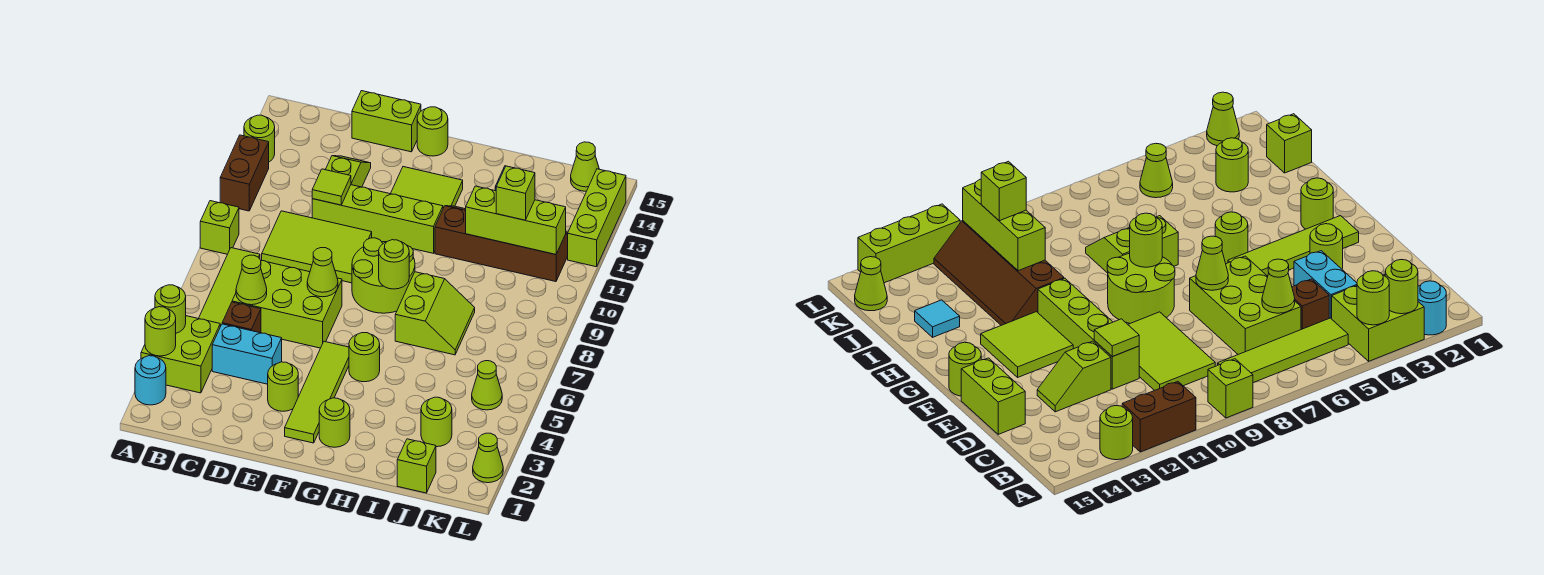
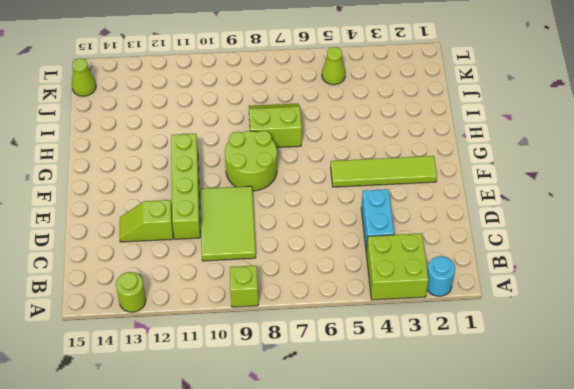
none -> brown 1x2 brick [220,135,269,211]
none -> lime 1x4 tile [199,248,260,326]
none -> brown 1x1 brick [222,302,261,333]
none -> lime 2x3 brick [232,261,342,348]

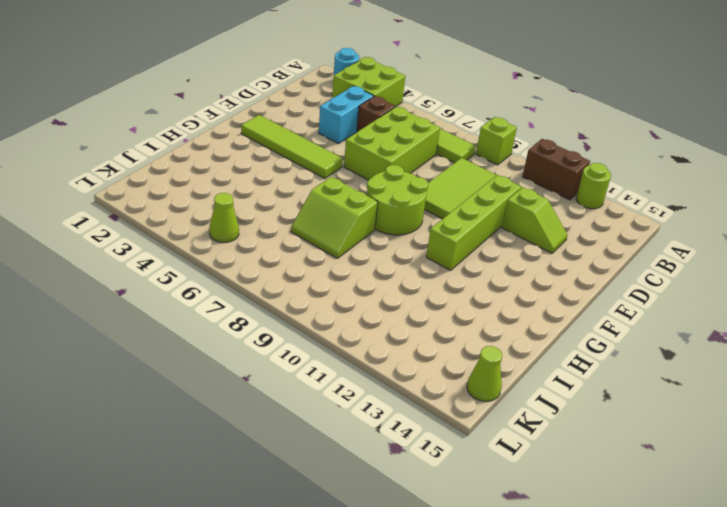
none -> lime 1x2 brick [352,91,421,152]
none -> lime 1x1 round brick [268,362,298,411]
none -> lime 2x2 tile [391,167,463,208]
none -> lime 1x1 round brick [417,107,448,156]

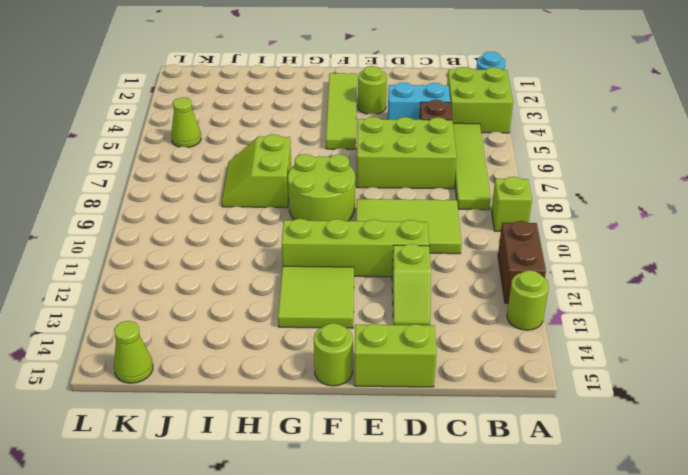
none -> lime 1x1 round brick [319,398,350,447]
none -> lime 1x1 round brick [349,333,380,382]
none -> brown 2x4 slope [435,206,568,282]
none -> cyan 1x1 tile [915,300,960,337]

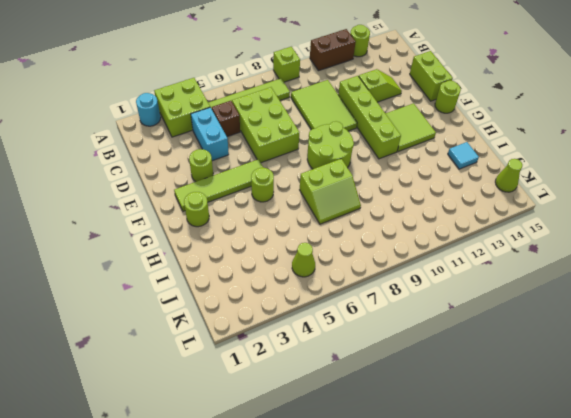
none -> brown 2x4 slope [435,206,568,282]
none -> lime 1x1 brick [397,439,436,493]
none -> lime 1x1 round brick [421,397,452,447]
none -> lime 1x1 cone [473,433,503,483]

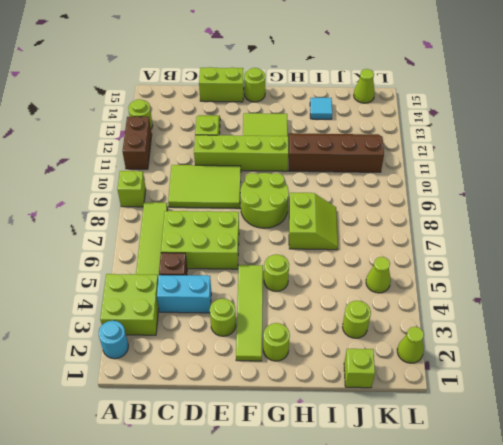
none -> lime 1x3 brick [568,169,626,267]
none -> lime 1x1 round brick [145,307,176,356]
none -> lime 1x1 round brick [155,285,186,333]
none -> lime 1x1 cone [236,255,267,305]

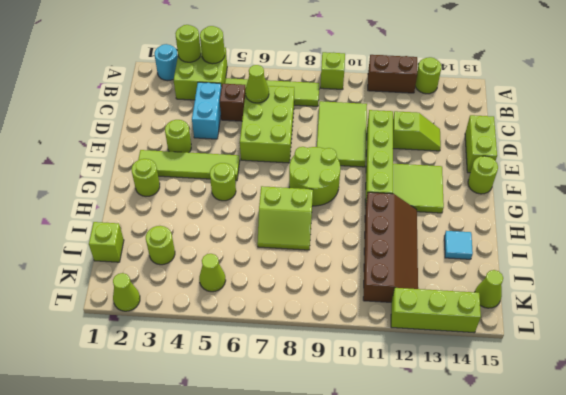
none -> lime 1x1 tile [312,169,351,205]
none -> lime 1x1 cone [307,248,338,297]
none -> lime 1x1 round brick [379,240,409,289]
none -> lime 1x3 brick [466,186,566,254]

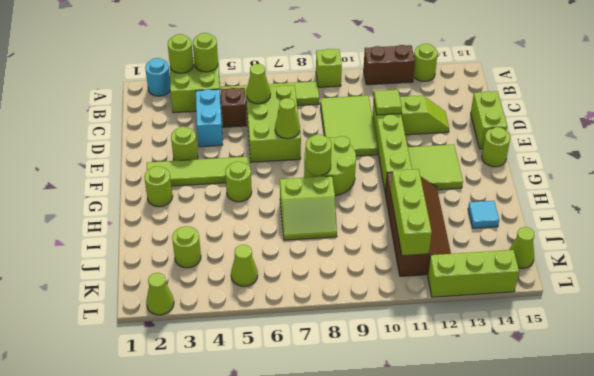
none -> lime 1x1 brick [397,439,436,493]
none -> lime 1x1 brick [496,166,535,220]

